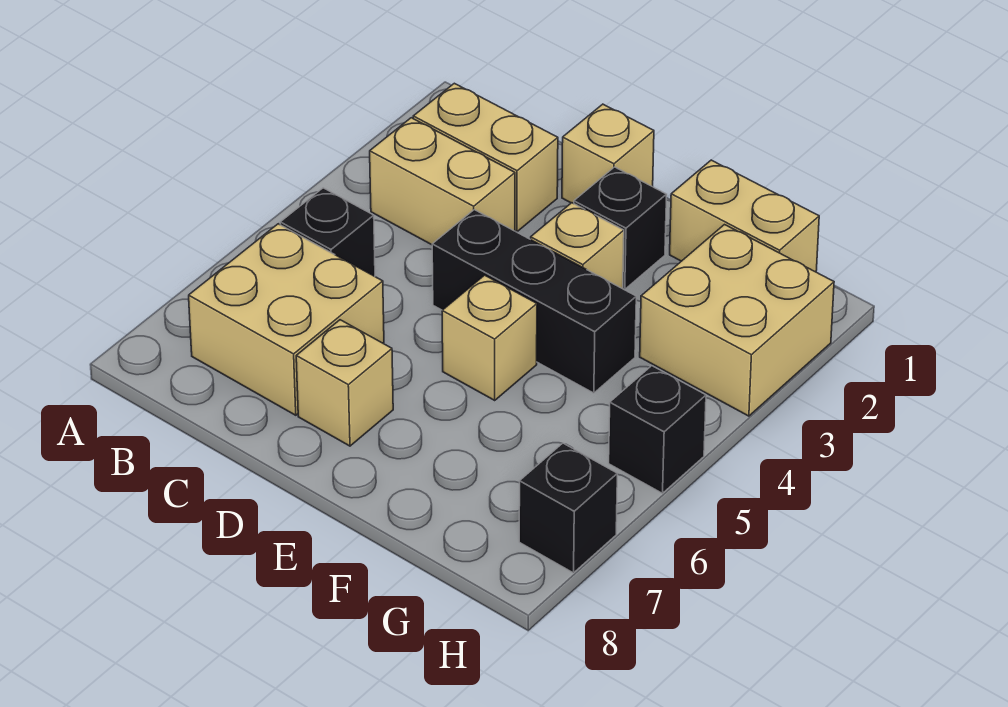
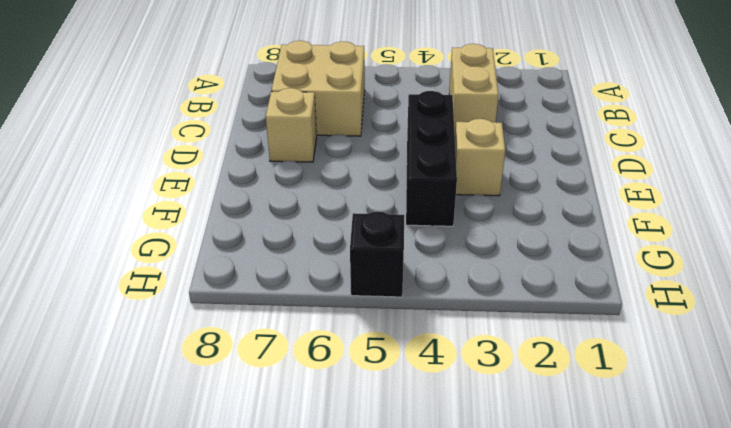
none -> tan 1x2 brick [413,83,558,232]
none -> black 1x1 brick [280,188,375,276]
none -> tan 1x1 brick [562,104,654,203]

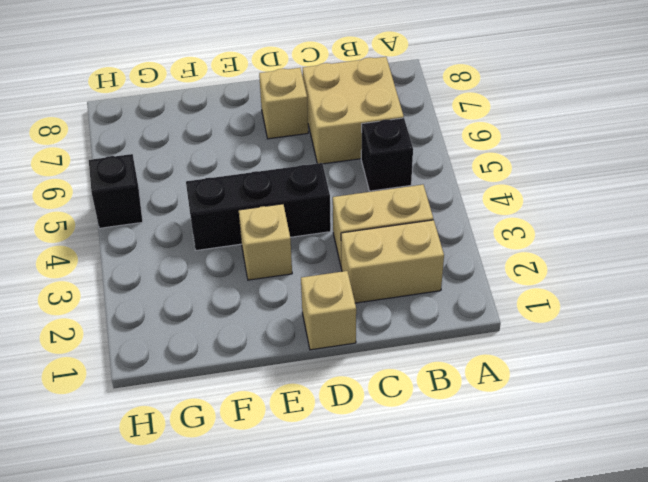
none -> black 1x1 brick [574,167,667,289]
none -> tan 1x1 brick [442,275,537,400]
none -> tan 1x2 brick [670,160,819,272]

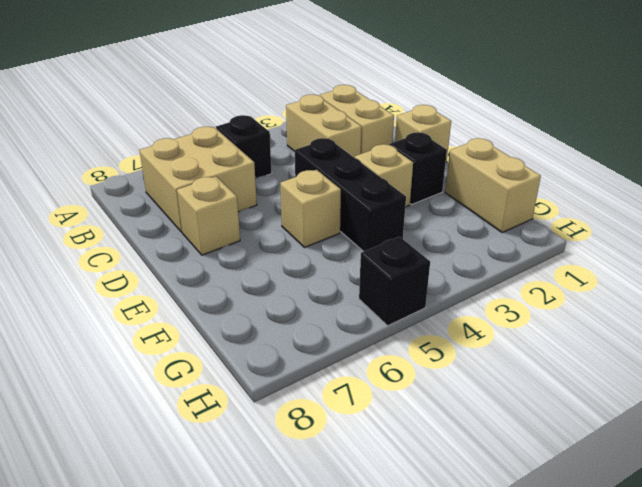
none -> tan 2x2 brick [640,225,834,416]
none -> black 1x1 brick [519,443,617,573]

